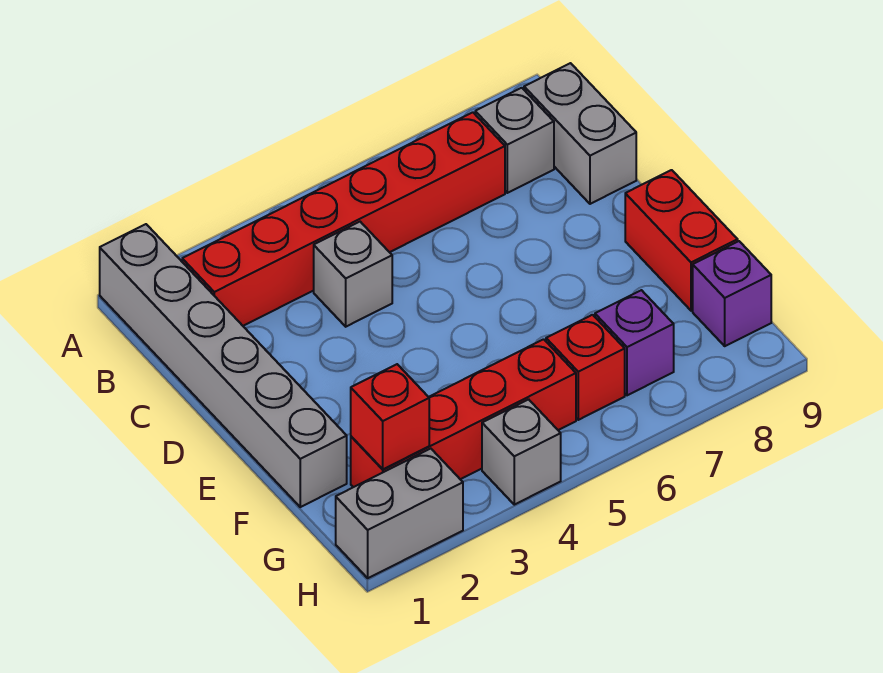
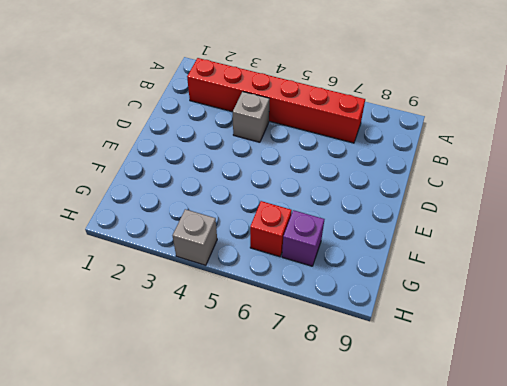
none -> grey 1x6 brick [100,224,347,507]
none -> grey 1x1 brick [475,88,554,193]
none -> grey 1x2 brick [524,63,636,204]

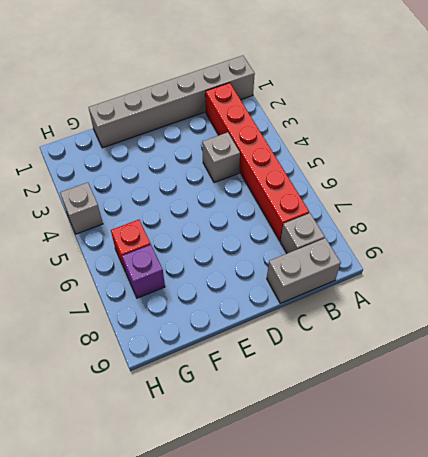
none -> red 1x2 brick [625,170,738,311]
none -> red 1x4 brick [351,339,576,487]
none -> purple 1x1 brick [693,241,771,346]

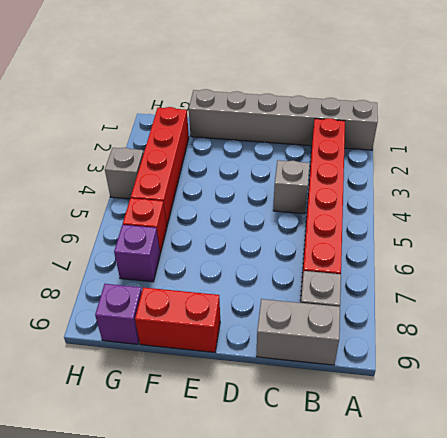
none -> grey 1x2 brick [336,449,463,578]
none -> red 1x1 brick [351,364,429,469]

